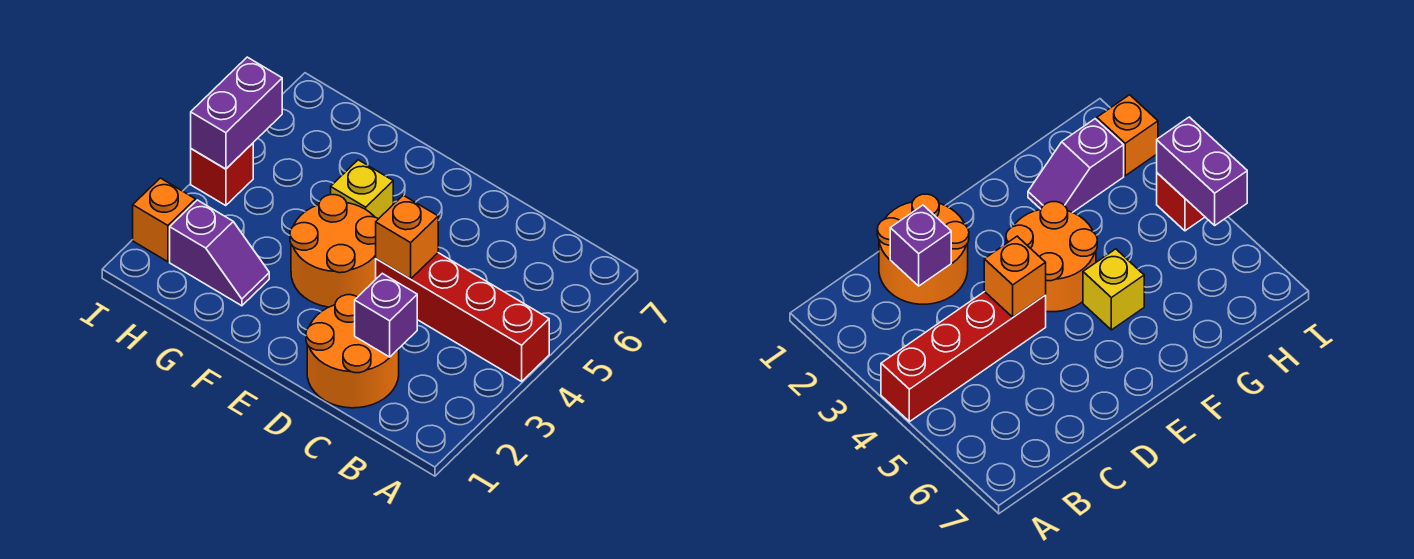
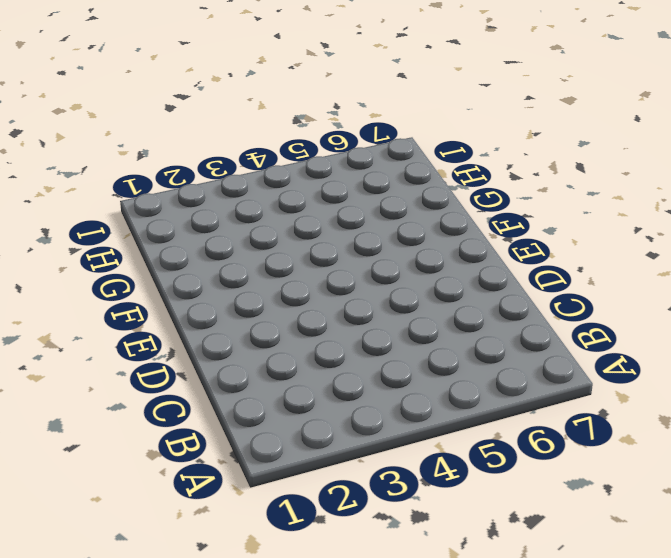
none -> red 1x4 brick [376,253,549,381]
none -> orange 2x2 round brick [306,295,399,408]

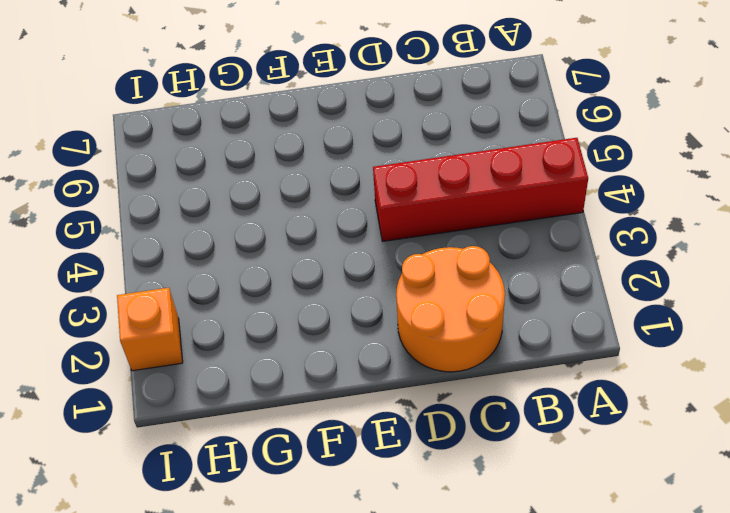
none -> orange 2x2 round brick [290,195,378,307]
none -> yellow 1x1 brick [331,160,393,219]

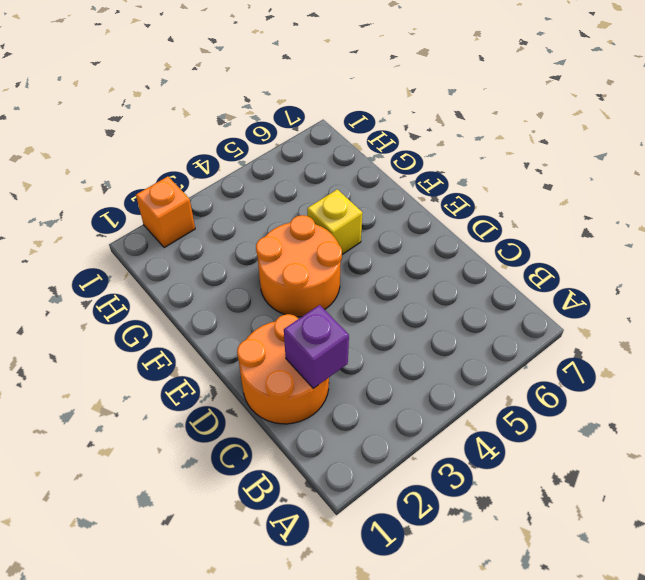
none -> red 1x4 brick [376,253,549,381]
none -> purple 1x2 slope [170,200,269,306]

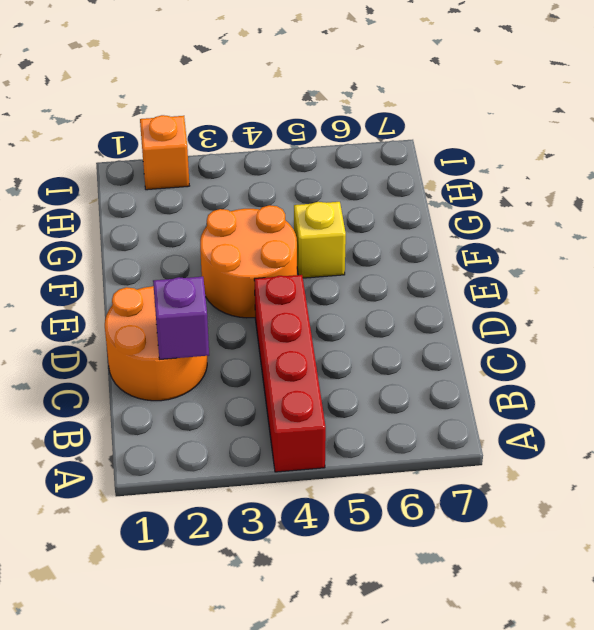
none -> purple 1x2 slope [170,200,269,306]
none -> red 1x1 brick [191,143,253,206]

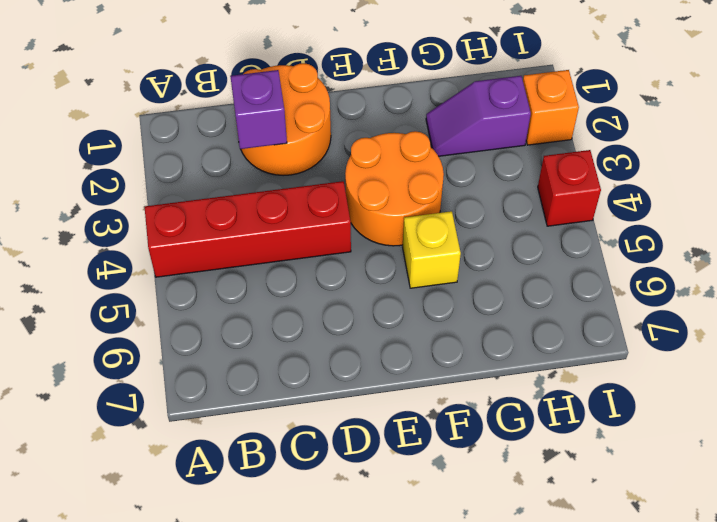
none -> orange 1x1 brick [376,195,438,279]
none -> purple 1x2 brick [191,57,282,169]

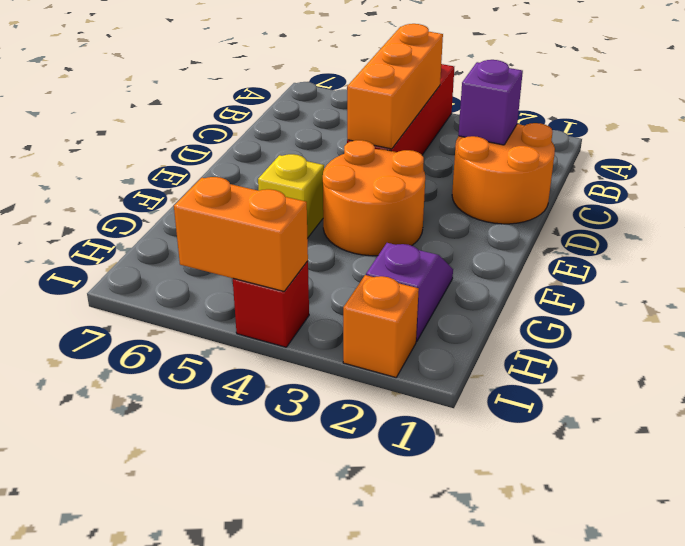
orange 1x3 brick [347,24,443,149] -> orange 1x1 brick [376,195,438,279]
orange 1x2 brick [174,177,308,291] -> purple 1x2 brick [191,57,282,169]

